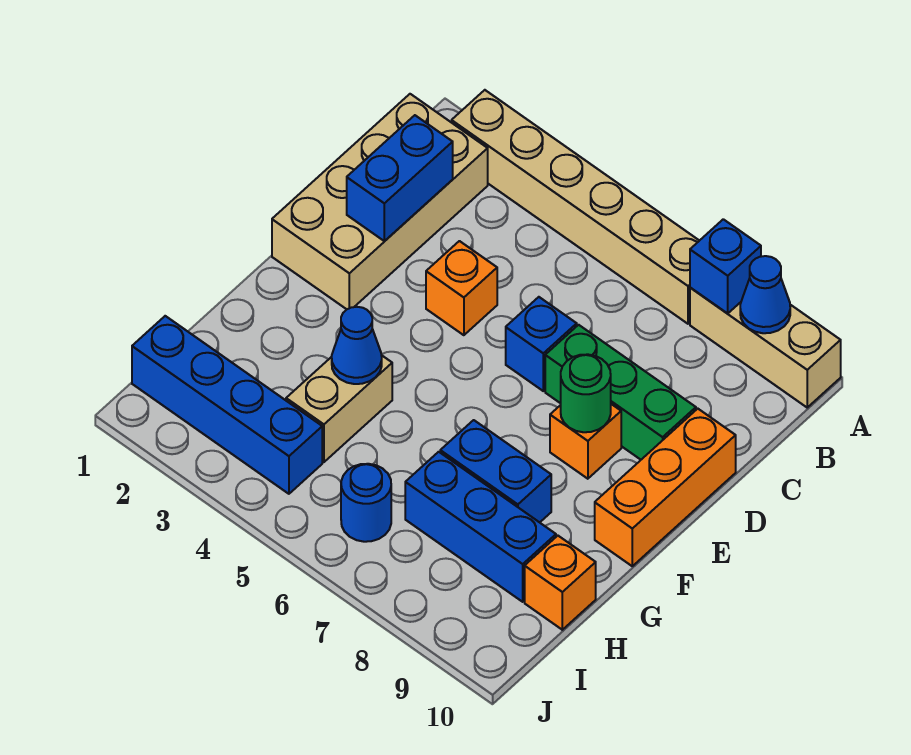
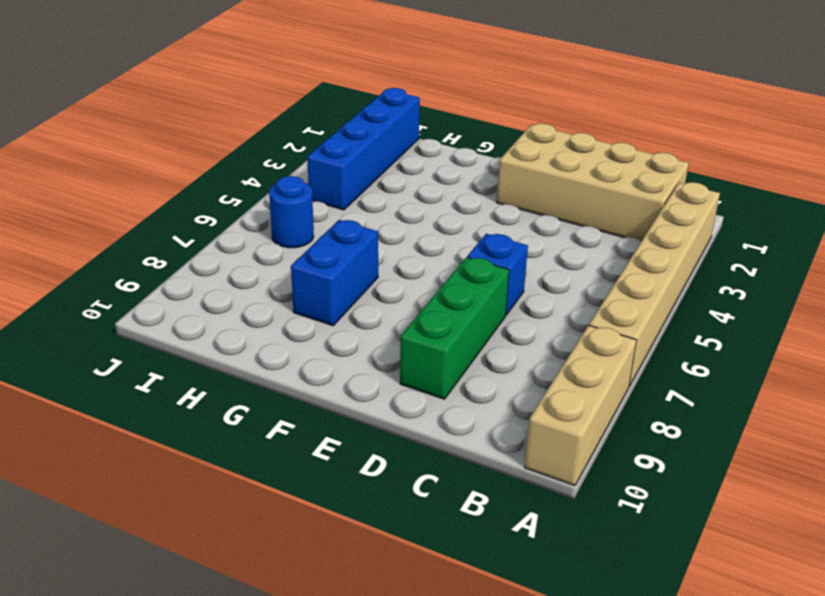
none -> orange 1x1 brick [426,241,497,335]
none -> orange 1x3 brick [595,409,736,566]
none -> orange 1x1 brick [550,404,621,479]

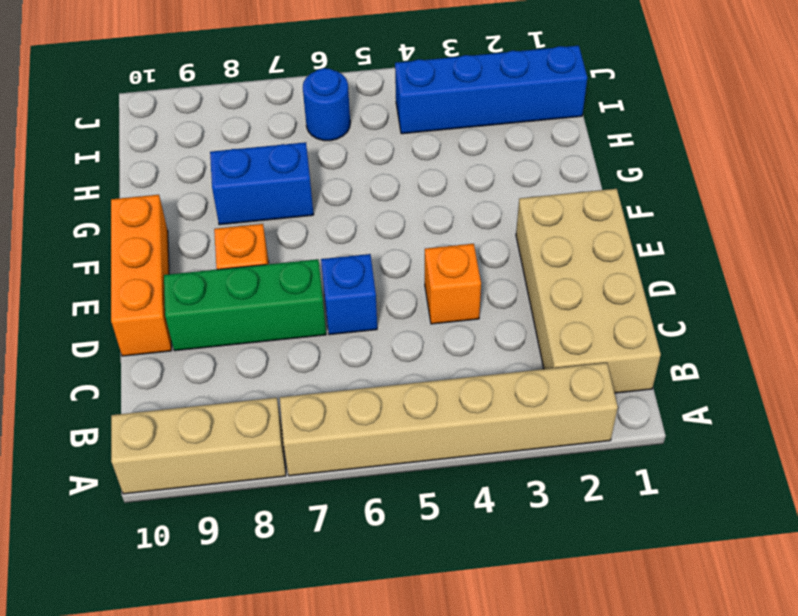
none -> tan 1x2 brick [286,355,392,462]
none -> blue 1x3 brick [405,452,556,602]
none -> orange 1x1 brick [525,536,596,630]

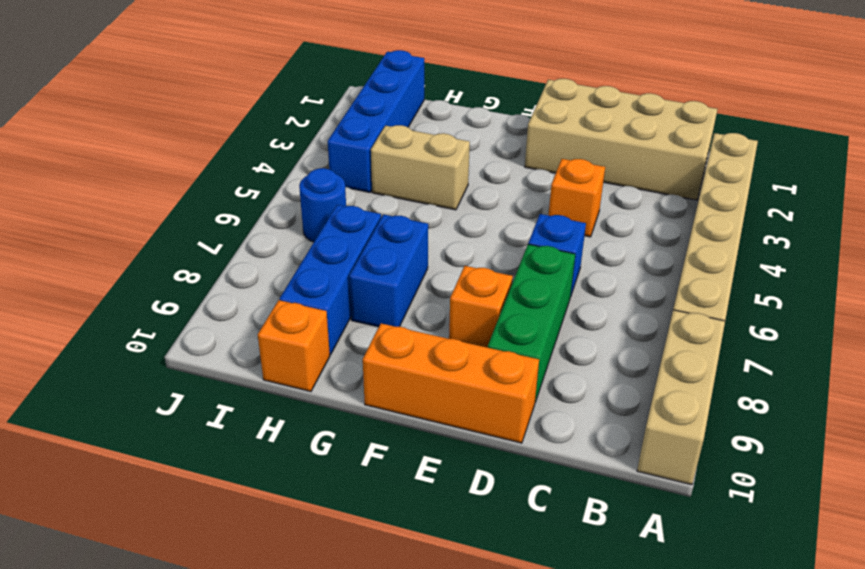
none -> blue 1x1 brick [690,219,761,314]
none -> blue 1x1 cone [740,256,790,333]
none -> blue 1x2 brick [347,115,453,241]

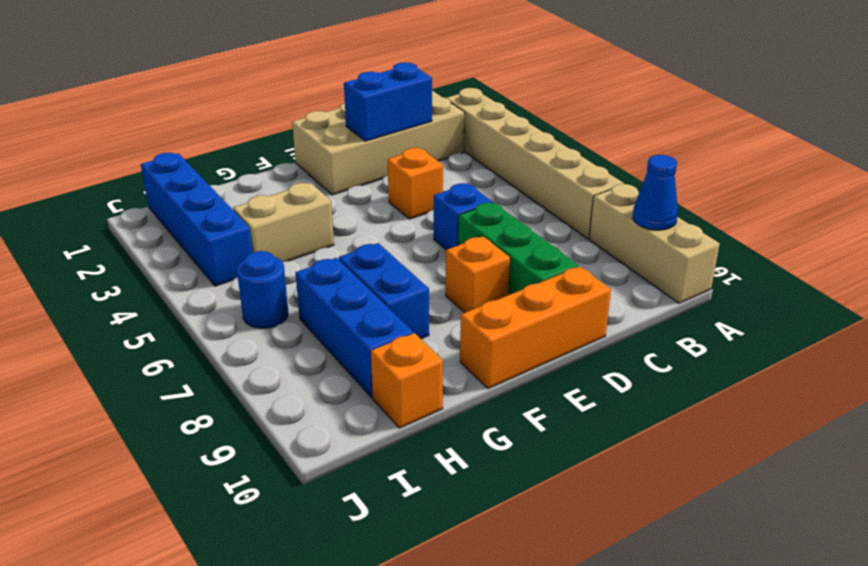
none -> blue 1x1 brick [690,219,761,314]
none -> green 1x1 round brick [561,354,611,432]
none -> blue 1x1 cone [332,307,382,384]

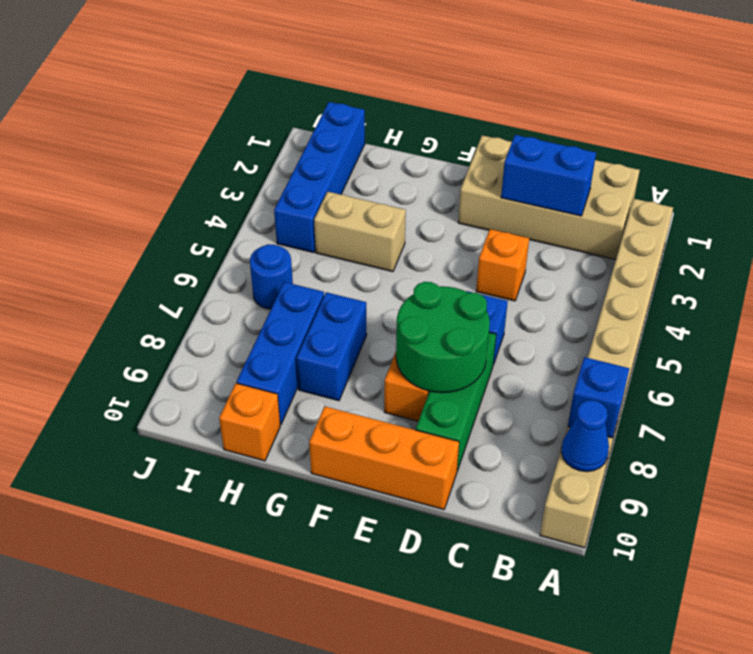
green 2x2 round brick [396,282,490,393] -> green 1x1 round brick [561,354,611,432]
none -> blue 1x1 cone [332,307,382,384]

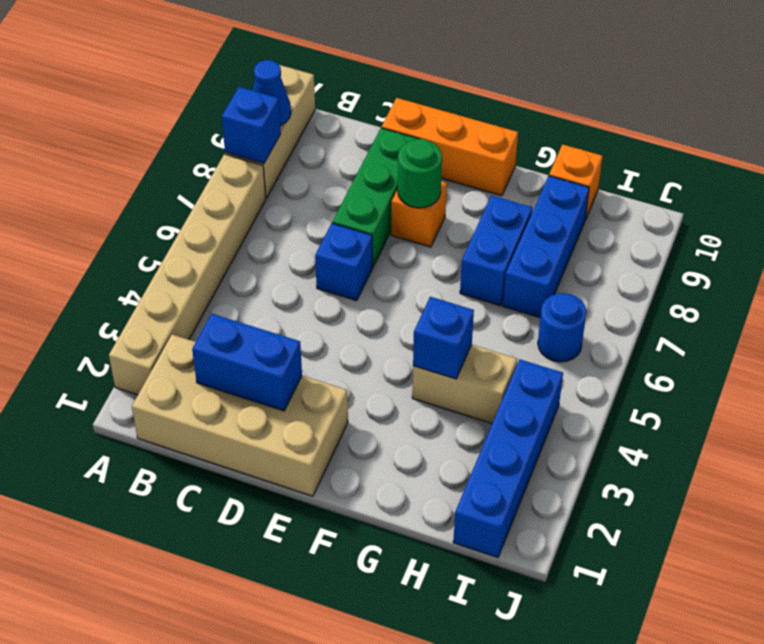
blue 1x1 brick [413,297,474,379] -> blue 1x1 cone [332,307,382,384]
none -> orange 1x1 brick [426,241,497,335]

